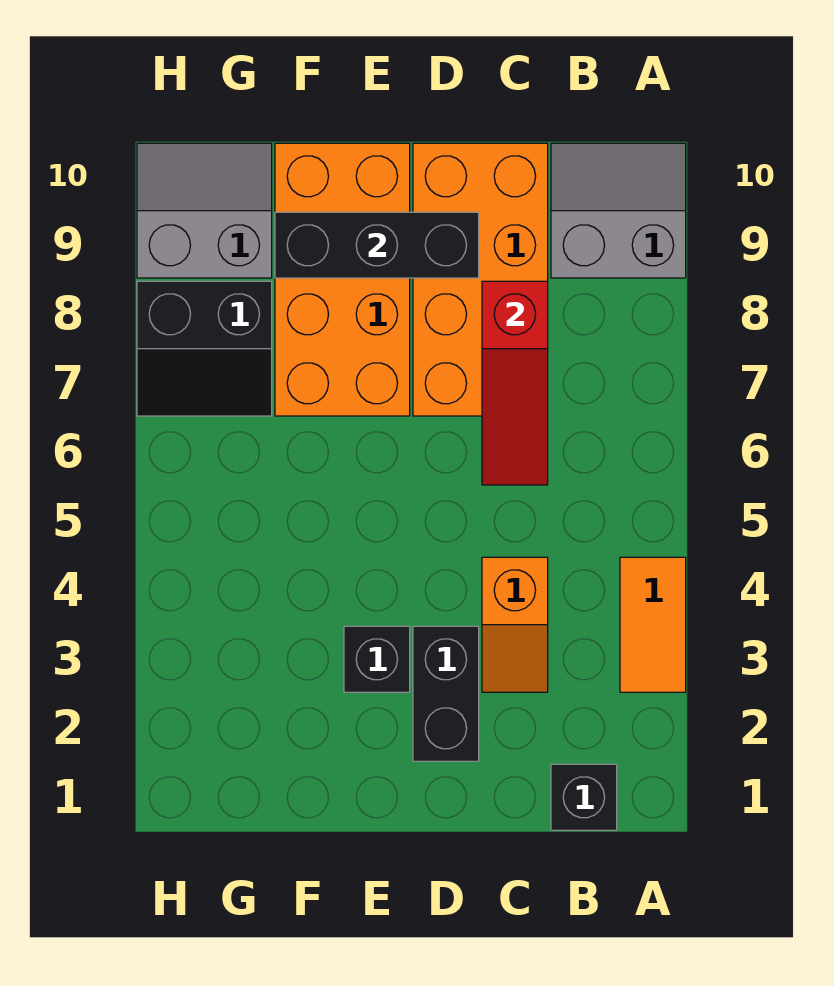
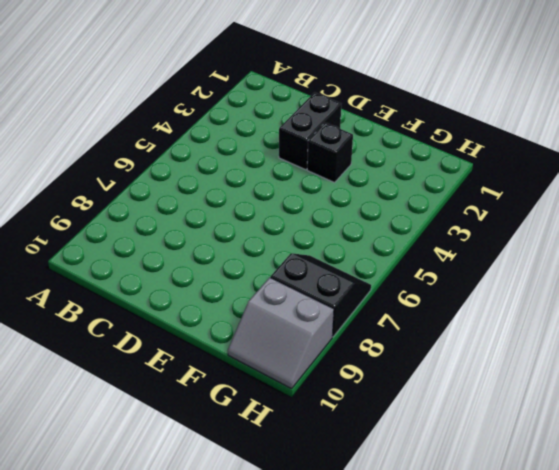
none -> orange 1x2 tile [620,557,686,692]
none -> grey 2x2 slope [551,143,686,278]
none -> black 1x1 brick [551,764,617,830]

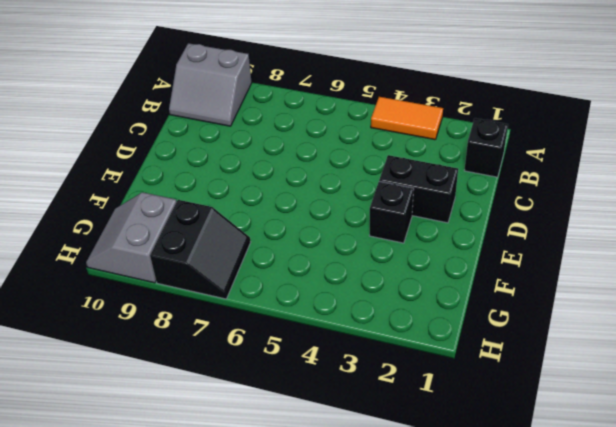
grey 2x2 slope [169,43,252,126] -> grey 2x2 slope turned to [551,143,686,278]
none -> orange 1x2 slope [482,557,548,692]
none -> orange 2x4 brick [413,143,548,416]
none -> orange 2x4 brick [275,143,410,416]

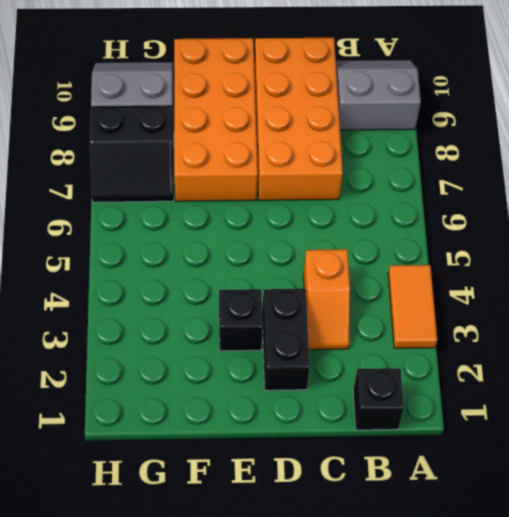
none -> red 1x3 slope [482,281,548,485]
none -> black 1x3 brick [275,212,479,278]

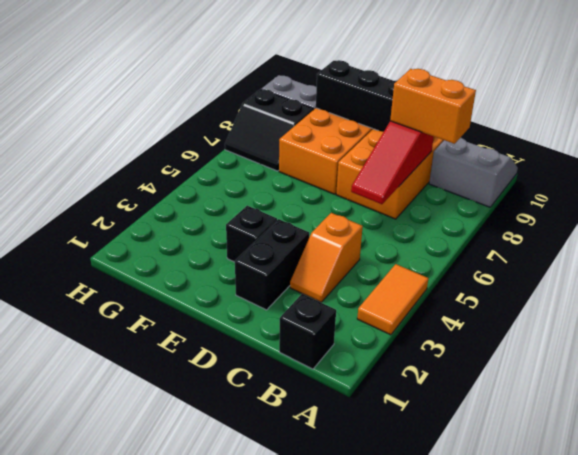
orange 1x2 brick [390,69,476,144] -> none

